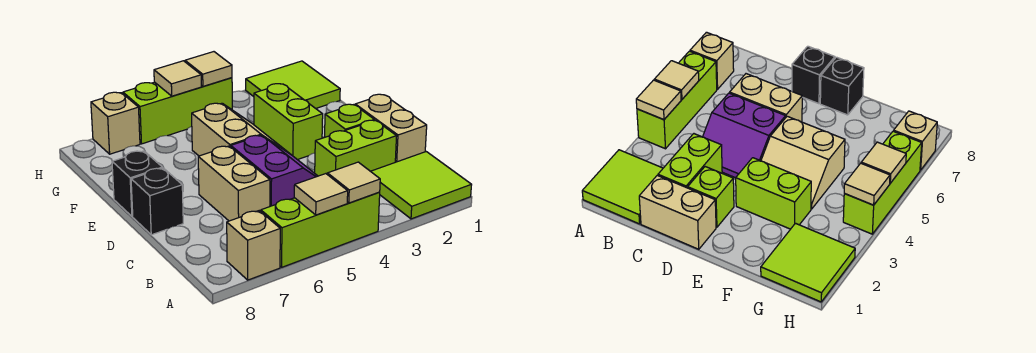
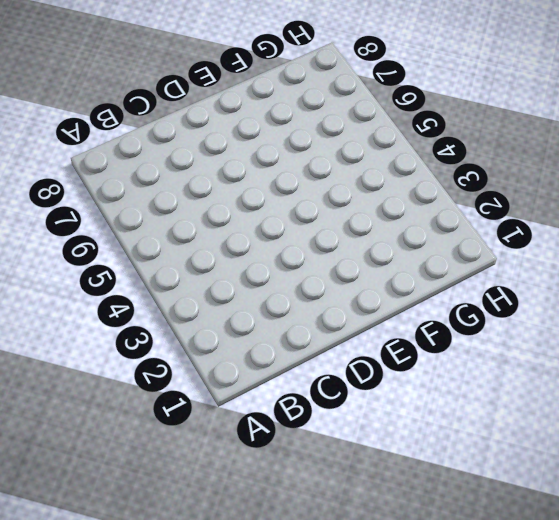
none -> lime 2x2 tile [371,152,472,219]
none -> lime 1x3 brick [261,192,380,267]
none -> tan 1x1 brick [227,211,280,280]

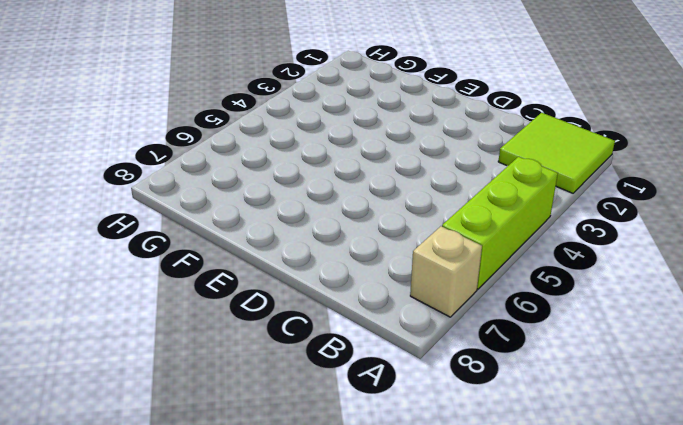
none -> tan 1x2 brick [355,94,427,162]
none -> lime 1x2 brick [315,120,397,176]
none -> purple 2x2 slope [231,135,317,206]

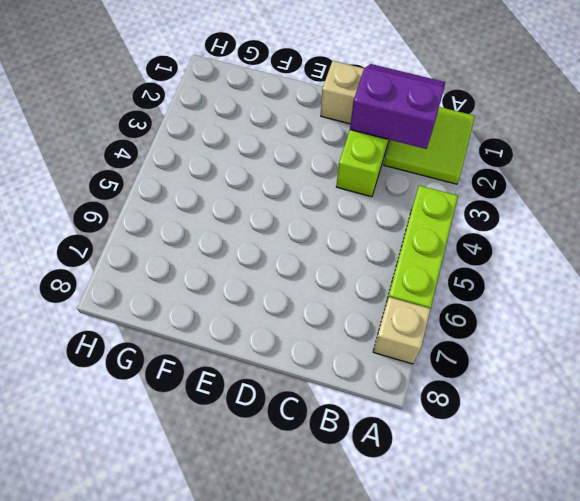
purple 2x2 slope [350,64,445,149] -> purple 2x2 slope moved to [231,135,317,206]
none -> tan 1x2 brick [198,146,270,221]
none -> lime 1x1 brick [325,104,374,137]
none -> black 1x1 brick [131,168,183,235]

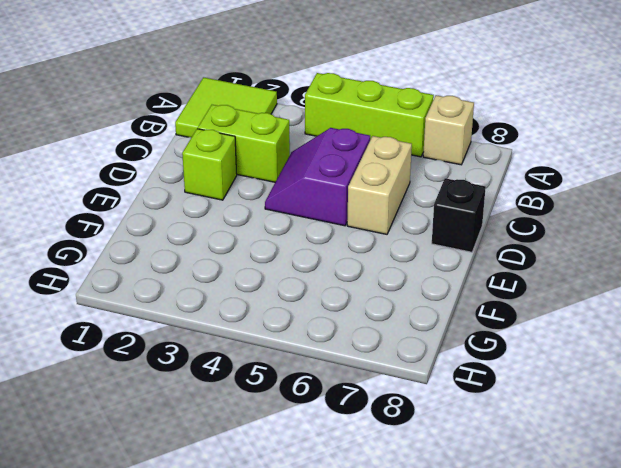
none -> tan 1x2 brick [355,94,427,162]
none -> lime 1x2 brick [254,84,323,160]
none -> tan 2x2 slope [192,103,287,156]

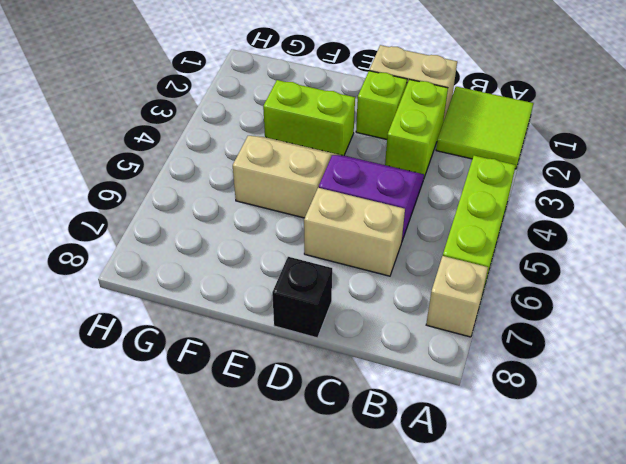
none -> black 1x1 brick [112,151,162,216]
none -> lime 2x2 tile [246,61,340,108]
none -> lime 1x3 brick [123,78,232,144]

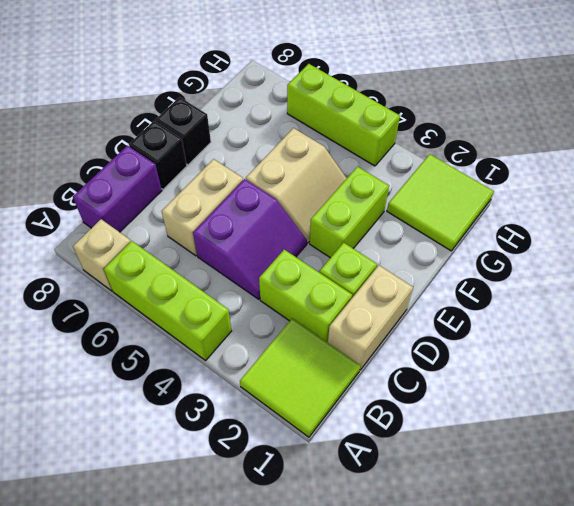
purple 1x2 brick [73,146,162,232] -> none
none -> tan 1x1 brick [91,92,140,154]
none -> tan 1x1 tile [327,162,380,203]
none -> tan 1x1 tile [294,174,348,215]

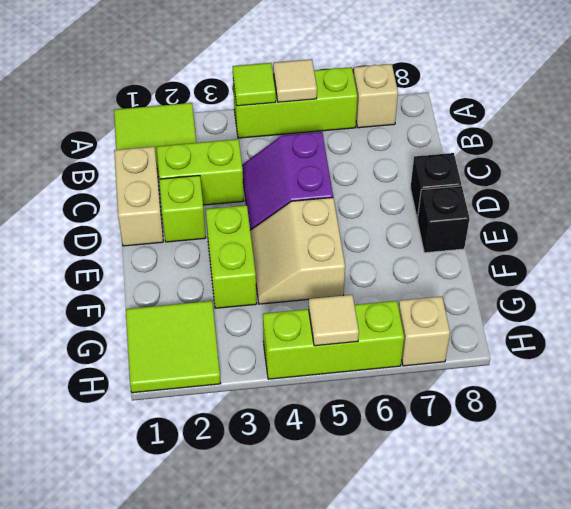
lime 1x1 tile [233,63,276,106] -> tan 1x1 tile [327,162,380,203]
none -> tan 1x2 brick [198,146,270,221]
none -> tan 1x1 tile [185,52,232,86]

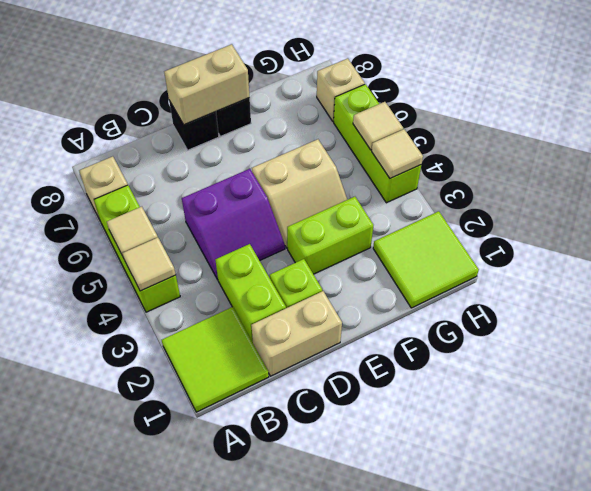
tan 1x2 brick [164,44,250,125] -> tan 1x2 brick moved to [198,146,270,221]

